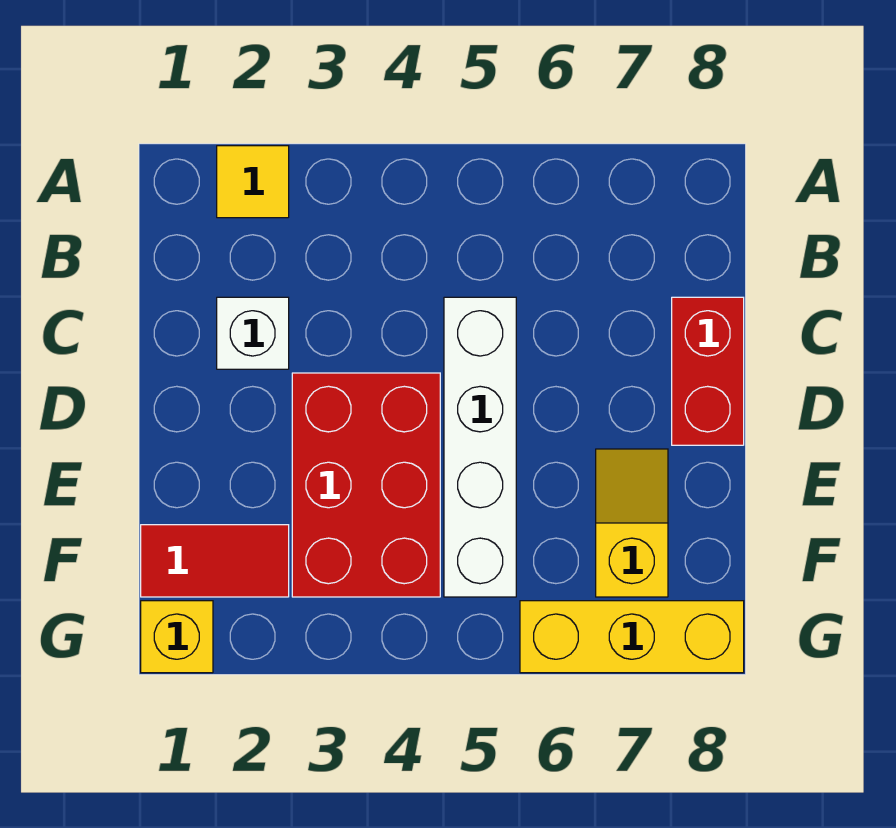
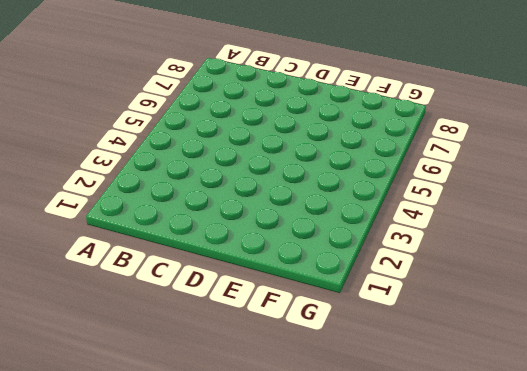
none -> yellow 1x1 tile [217,146,289,218]
none -> white 1x1 brick [217,297,289,369]

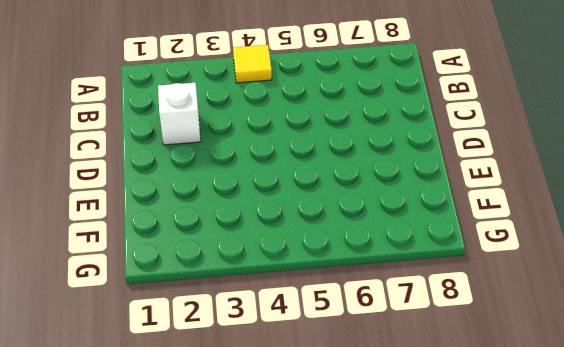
yellow 1x1 tile [233,45,272,83] -> yellow 1x1 tile moved to [217,146,289,218]
none -> white 1x4 brick [444,297,516,597]
none -> red 1x2 brick [672,297,744,445]

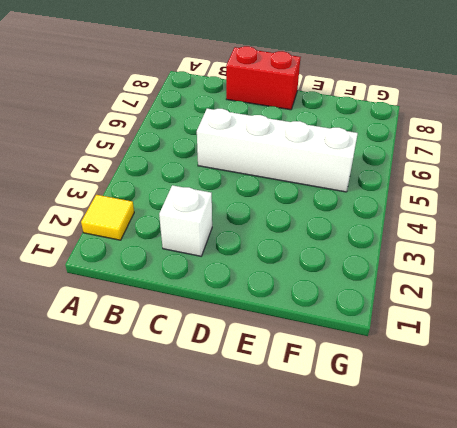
none -> red 2x3 brick [292,373,440,597]
none -> yellow 1x2 slope [596,449,668,597]

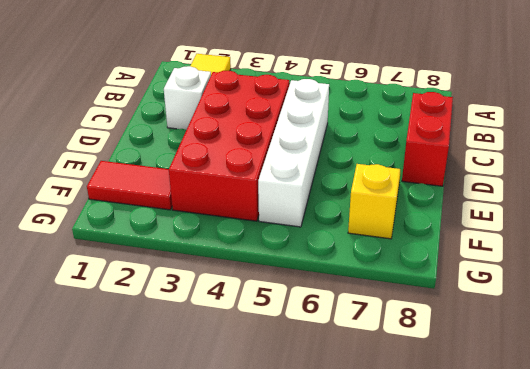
red 2x4 brick [169,71,289,221] -> red 2x3 brick [292,373,440,597]
none -> yellow 1x1 brick [141,601,213,673]
none -> yellow 1x3 brick [520,601,744,673]

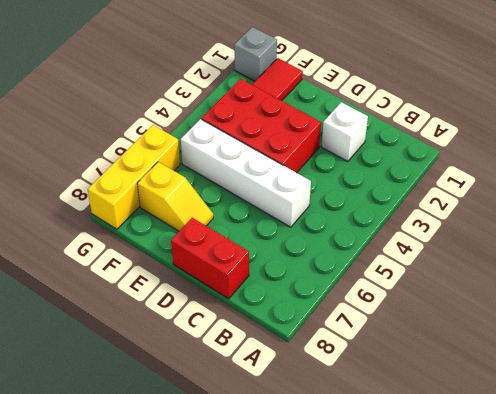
grey 1x1 brick [234,27,277,81] -> yellow 1x1 brick [141,601,213,673]
none -> yellow 1x1 tile [217,146,289,218]

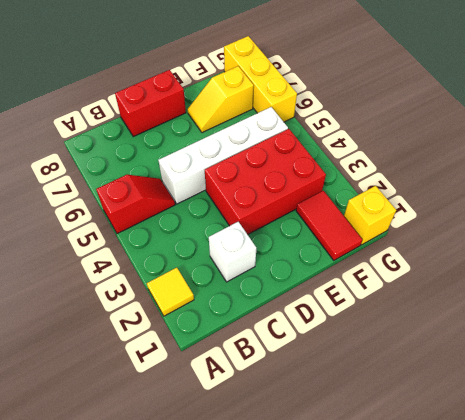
red 1x2 slope [96,175,175,234] -> none

